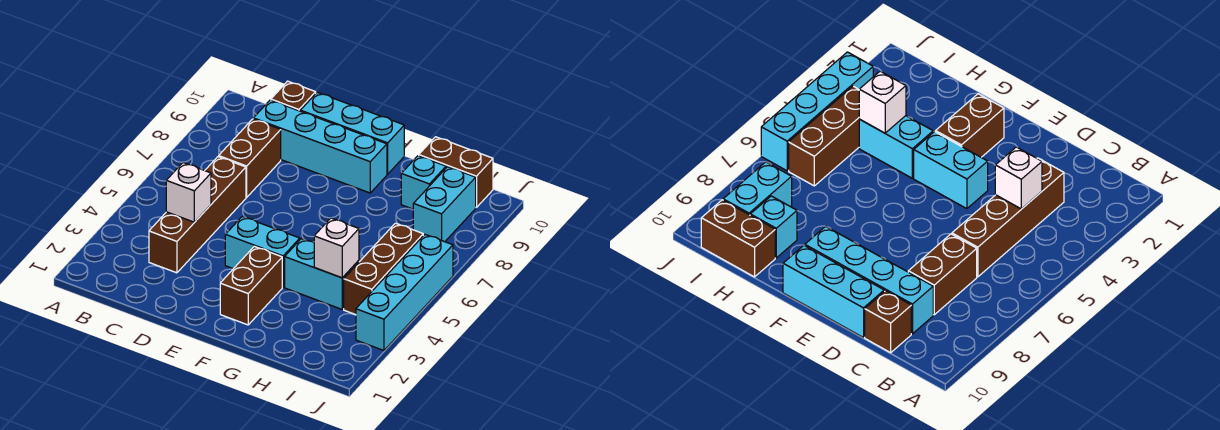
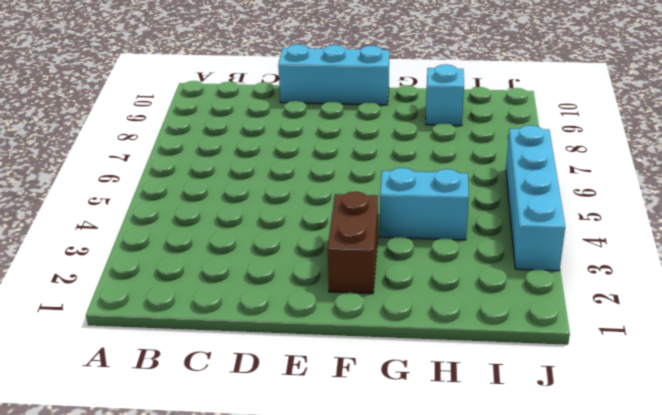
none -> brown 1x4 brick [149,157,246,273]
none -> brown 1x2 brick [219,119,281,197]
none -> cyan 1x4 brick [253,100,387,193]

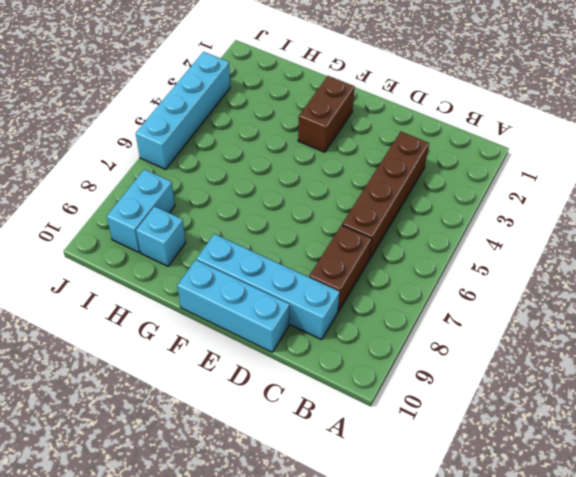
none -> brown 1x1 brick [271,81,316,111]
none -> cyan 1x2 brick [225,217,300,287]
none -> cyan 1x2 brick [285,239,359,309]

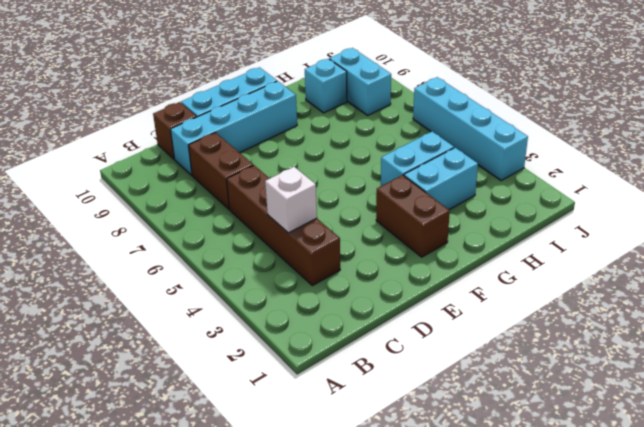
cyan 1x2 brick [404,148,478,210] -> cyan 1x2 brick moved to [225,217,300,287]
none -> brown 1x2 brick [419,137,493,208]
none -> brown 1x3 brick [344,223,423,315]
none -> white 1x1 brick [314,218,359,278]

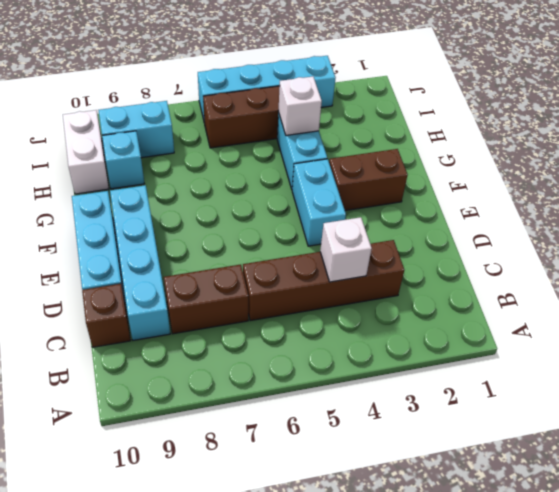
white 1x2 brick [63,110,109,194] -> brown 1x2 brick [419,137,493,208]

